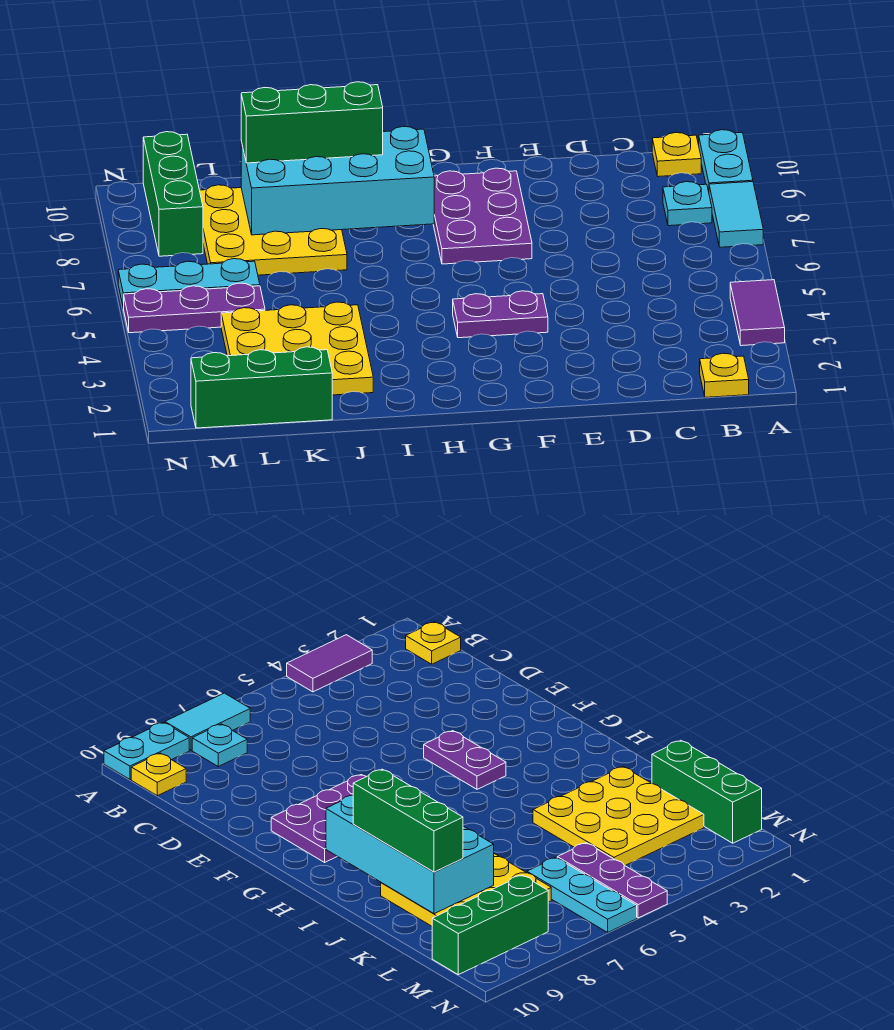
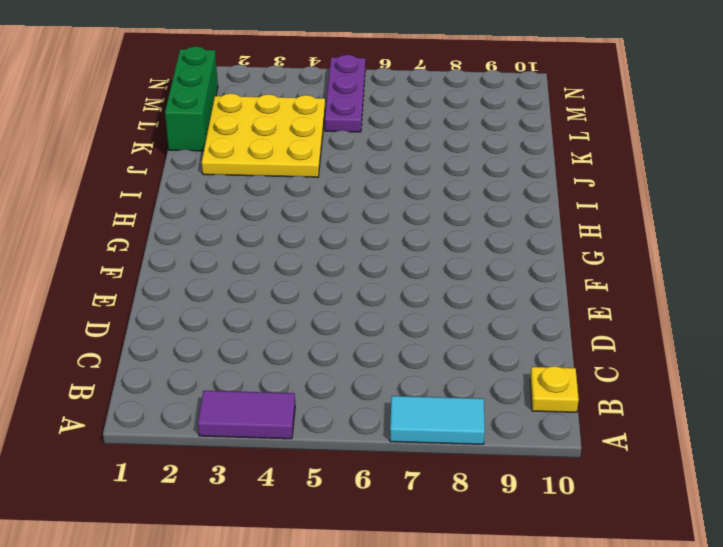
none -> cyan 1x2 plate [699,130,753,192]
none -> yellow 1x1 plate [700,353,749,397]
none -> cyan 1x1 plate [663,182,712,226]

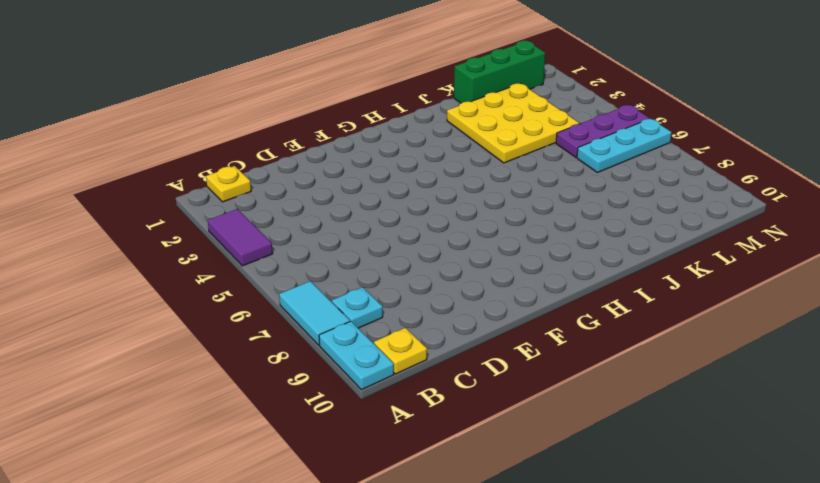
none -> purple 1x2 plate [453,291,548,338]
none -> purple 2x3 plate [433,168,532,264]
none -> yellow 3x3 plate [200,185,347,275]

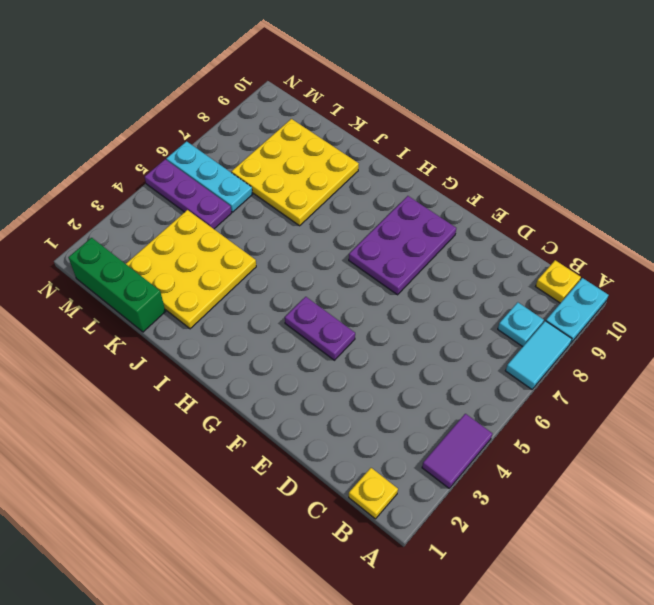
none -> green 1x3 brick [143,132,203,256]
none -> cyan 2x4 brick [241,127,434,235]
none -> green 1x3 brick [241,82,383,163]

